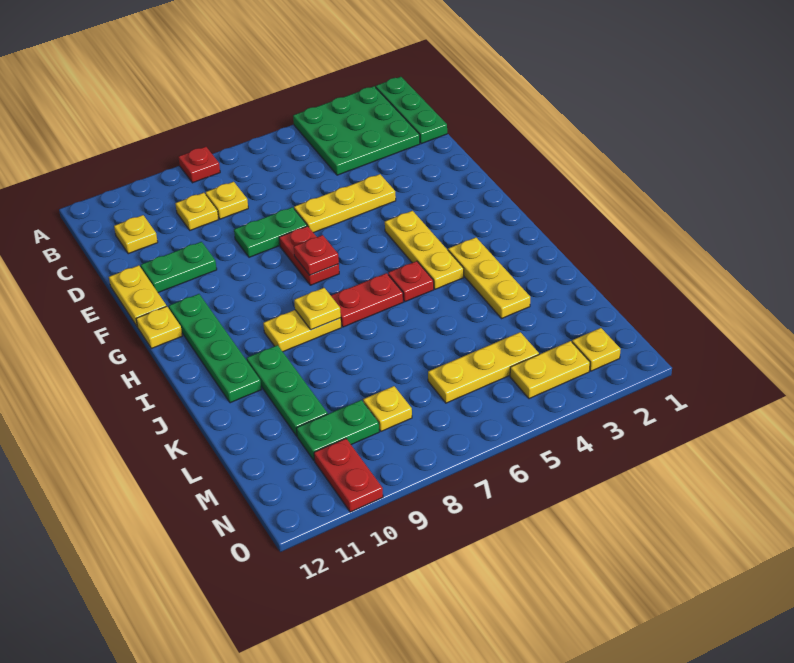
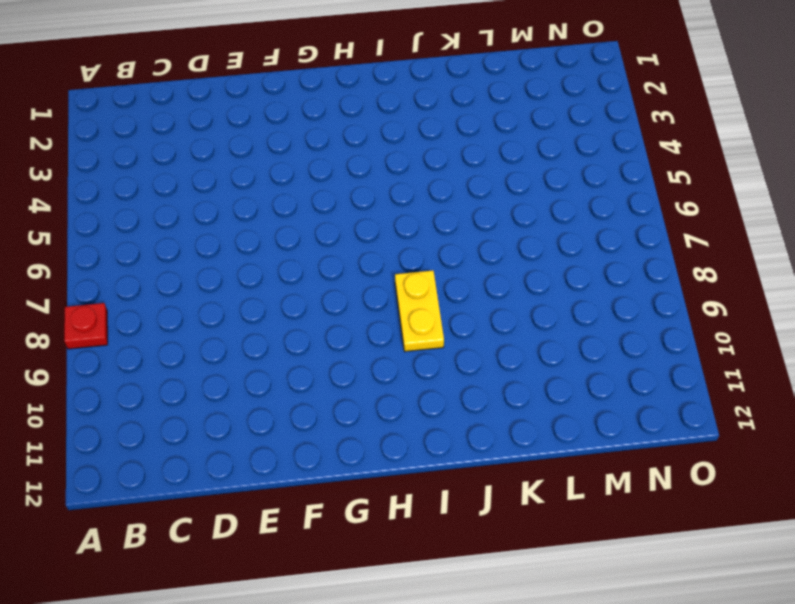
none -> green 1x3 plate [376,77,447,144]
none -> green 3x3 plate [293,86,420,175]
none -> yellow 1x1 plate [206,182,248,219]

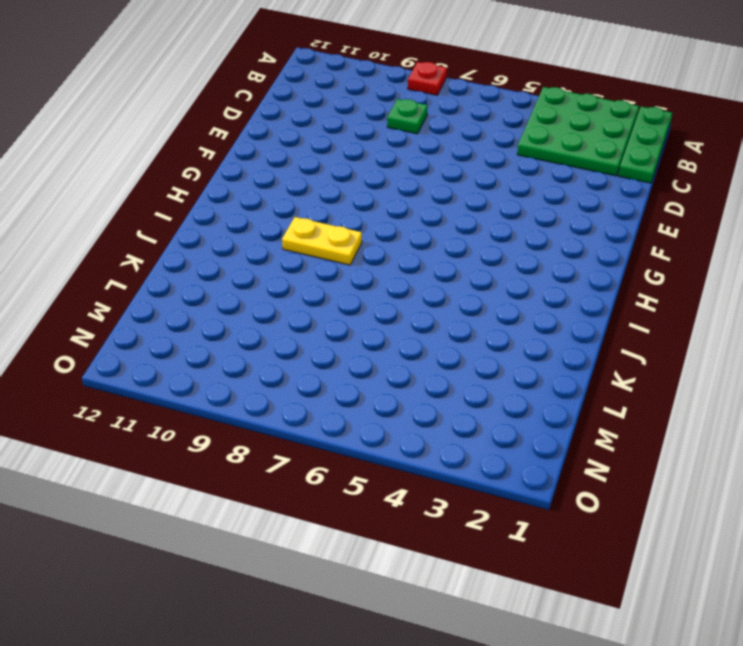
green 1x1 plate [387,99,428,134] -> yellow 1x1 plate [206,182,248,219]
none -> yellow 1x1 plate [175,193,219,230]
none -> yellow 1x1 plate [114,215,158,254]
none -> yellow 1x3 plate [294,174,396,233]

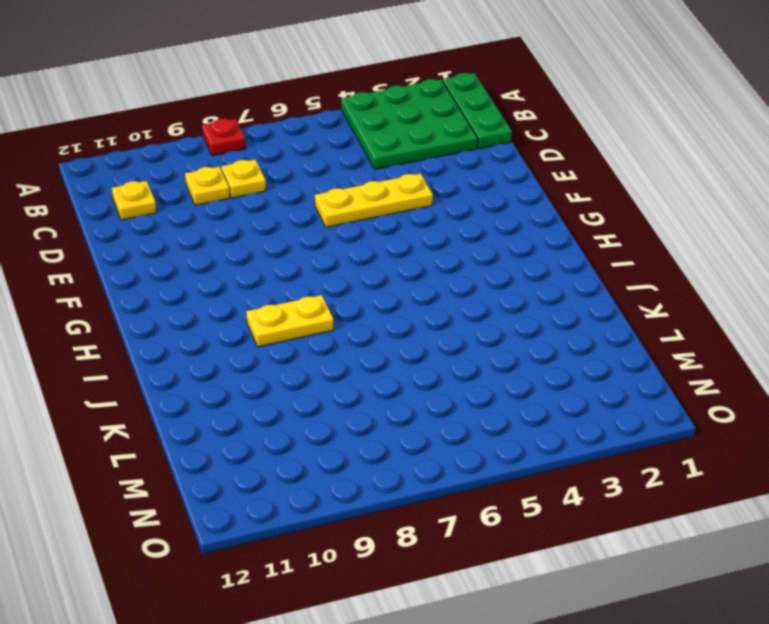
none -> green 1x2 plate [234,207,307,257]
none -> green 1x2 plate [141,242,217,293]
none -> yellow 1x2 plate [109,265,166,327]

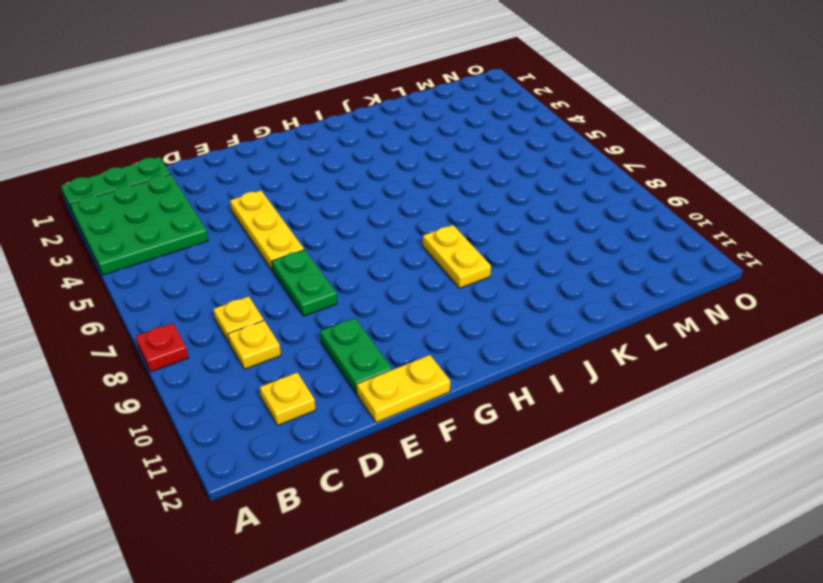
none -> red 1x2 plate [279,226,339,285]
none -> yellow 1x3 plate [385,211,464,289]
none -> green 1x4 plate [169,294,261,403]

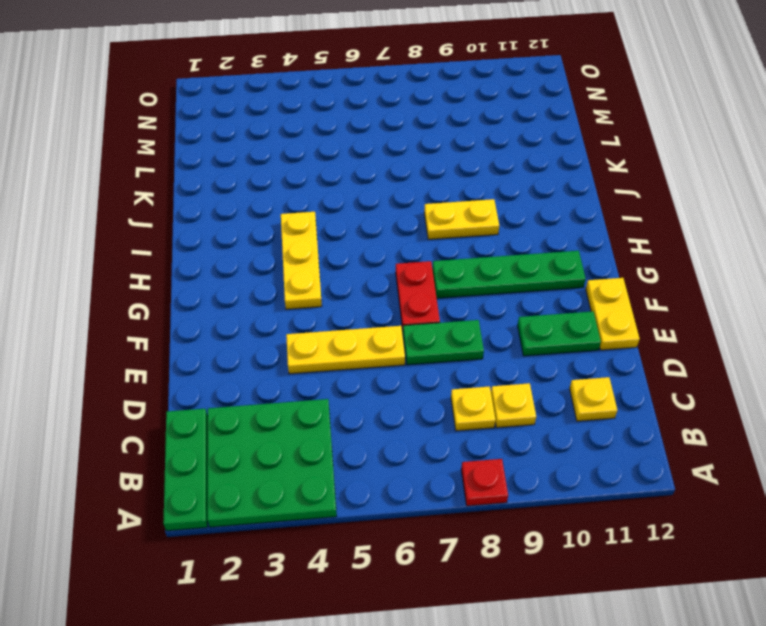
green 1x4 plate [433,251,586,298] -> green 1x4 plate turned to [169,294,261,403]
none -> yellow 1x1 plate [136,306,182,348]
none -> yellow 1x3 plate [448,237,530,318]
none -> red 1x1 plate [388,261,434,302]

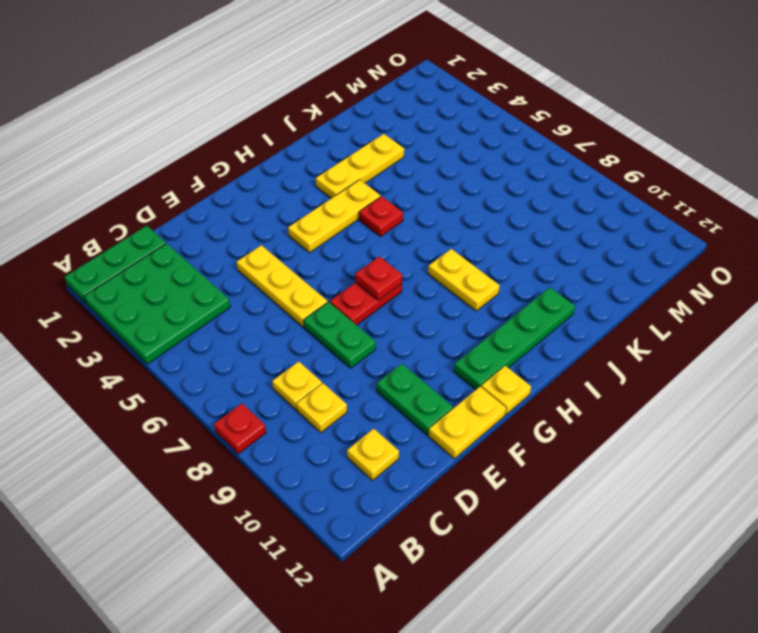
none -> red 1x2 plate [331,273,403,327]
none -> green 1x3 plate [247,345,328,436]
none -> yellow 1x3 plate [428,332,539,403]

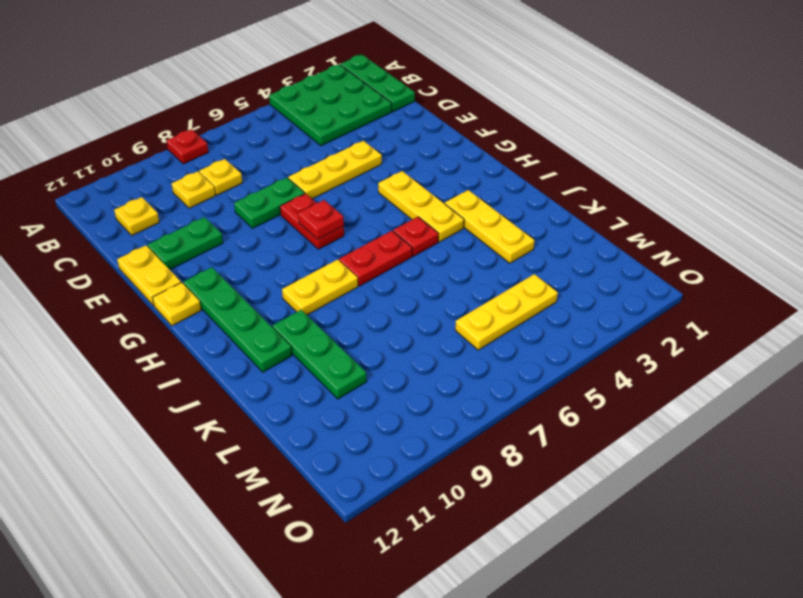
none -> yellow 1x1 plate [363,386,412,431]
none -> green 1x2 plate [296,400,379,461]
none -> yellow 1x1 plate [572,328,621,371]

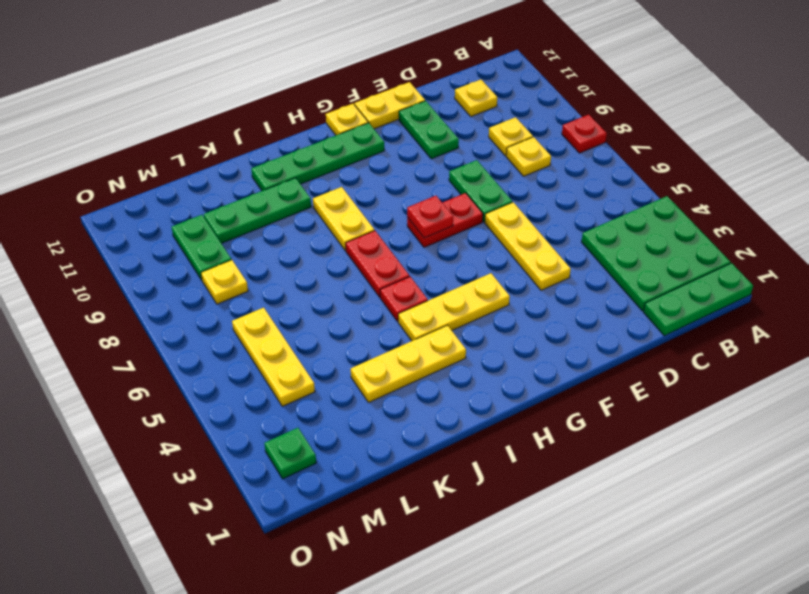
green 1x1 plate [265,428,316,479] -> yellow 1x1 plate [572,328,621,371]
none -> yellow 1x2 plate [510,341,590,399]
none -> red 1x2 plate [314,439,383,512]
none -> yellow 1x1 plate [294,288,341,330]

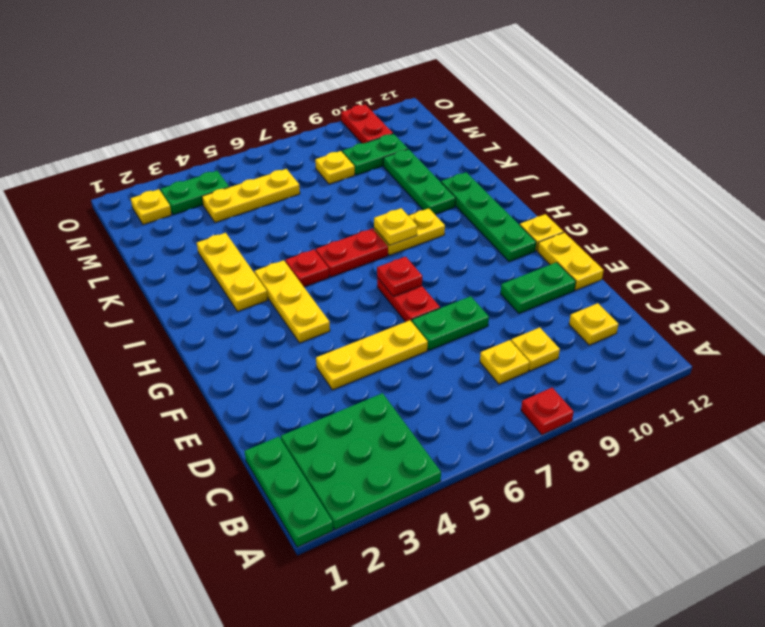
green 1x2 plate [161,171,229,215] -> yellow 1x2 plate [510,341,590,399]

